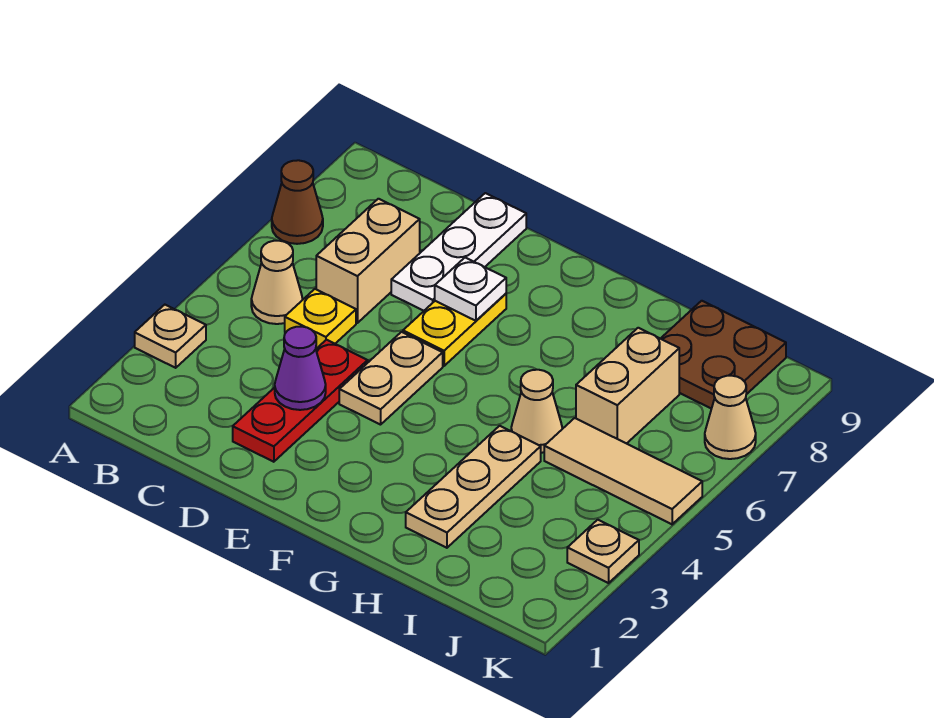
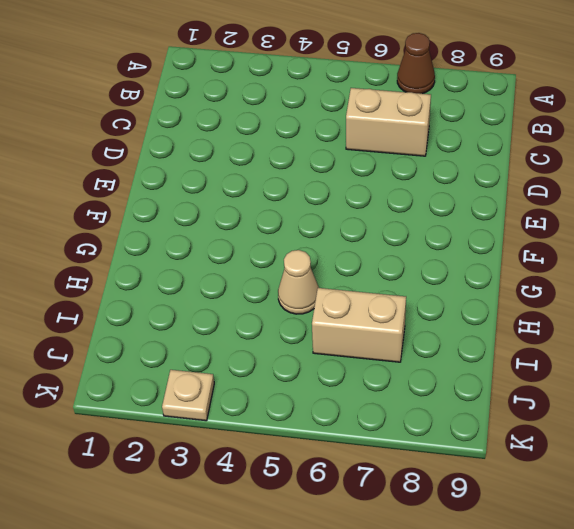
none -> tan 1x1 plate [135,305,206,368]
none -> tan 1x1 cone [251,241,303,324]
none -> yellow 1x1 plate [285,289,356,348]

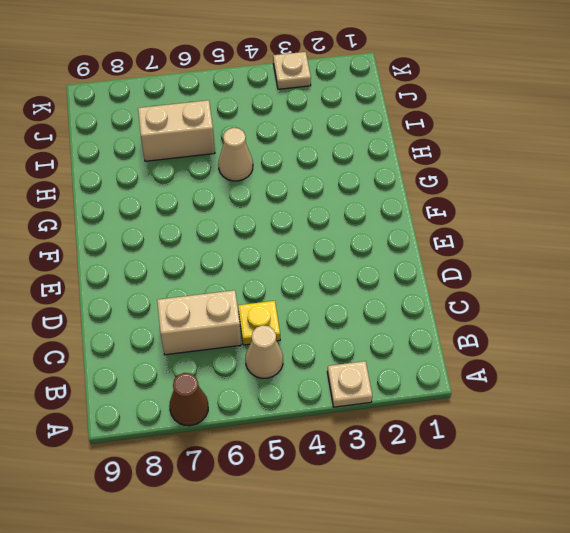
none -> red 1x3 plate [233,340,368,462]
none -> white 1x3 plate [391,193,526,311]
none -> tan 1x2 plate [339,332,443,425]

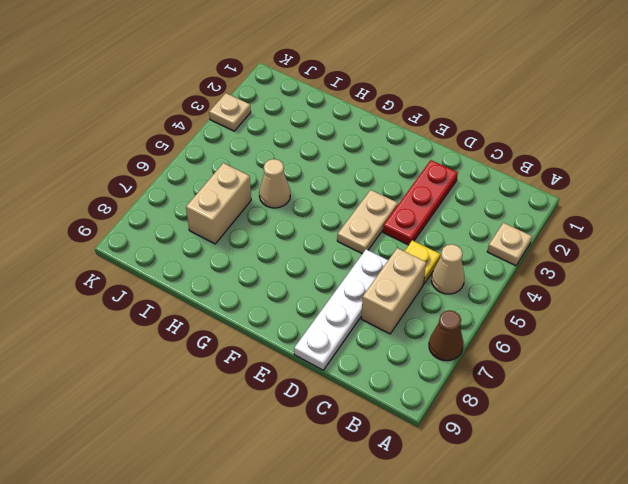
white 1x4 plate [294,249,388,370] -> white 1x3 plate [391,193,526,311]
none -> yellow 1x2 plate [403,294,506,366]
none -> tan 1x3 plate [406,426,541,548]
none -> tan 1x3 tile [544,418,702,524]

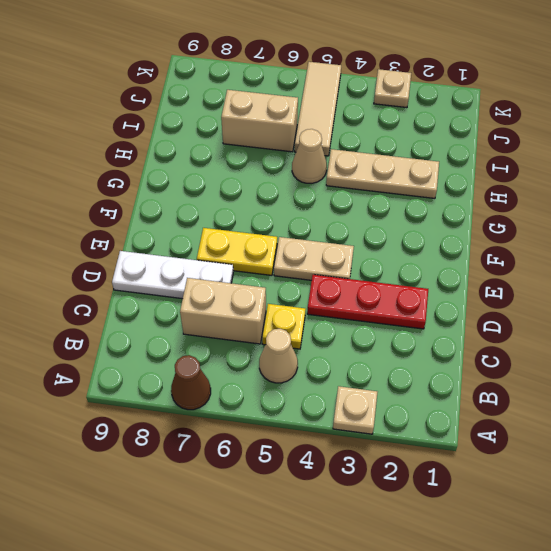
none -> brown 2x2 plate [661,301,786,409]
none -> tan 1x1 cone [705,376,756,459]
none -> purple 1x1 cone [275,327,326,410]

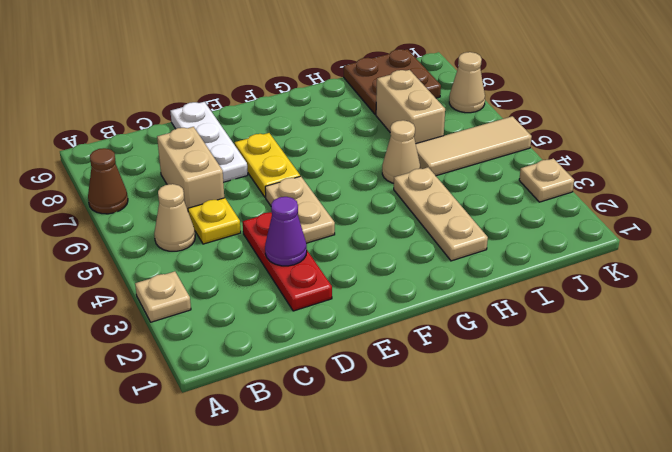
none -> white 1x1 plate [435,258,506,321]

